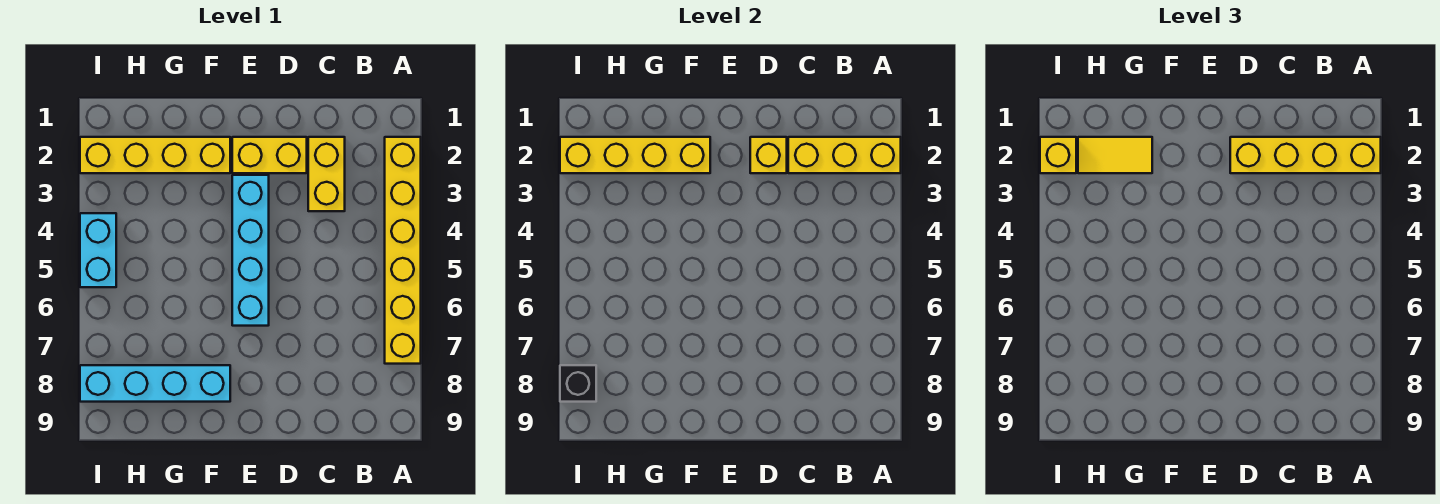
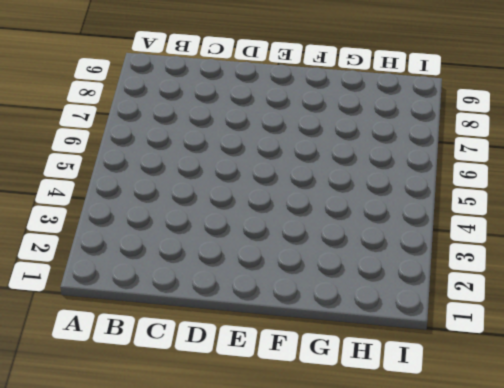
none -> yellow 1x6 brick [385,137,421,364]
none -> yellow 1x2 brick [308,137,345,211]
none -> yellow 1x2 brick [232,137,307,173]

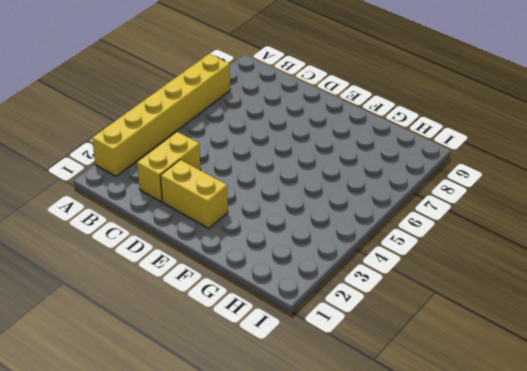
none -> cyan 1x4 brick [232,175,269,326]
none -> yellow 1x4 brick [80,137,230,173]
none -> cyan 1x4 brick [80,365,230,402]

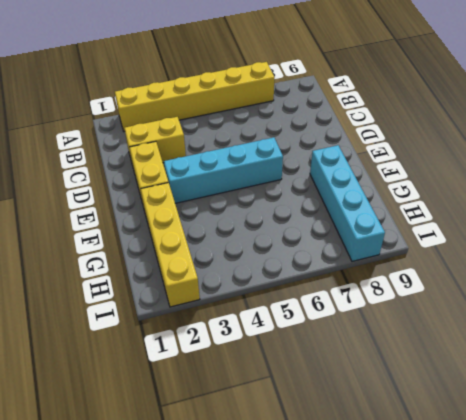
none -> cyan 1x2 brick [80,213,116,287]
none -> yellow 1x3 brick [788,137,901,173]
none -> yellow 1x1 brick [750,137,787,173]

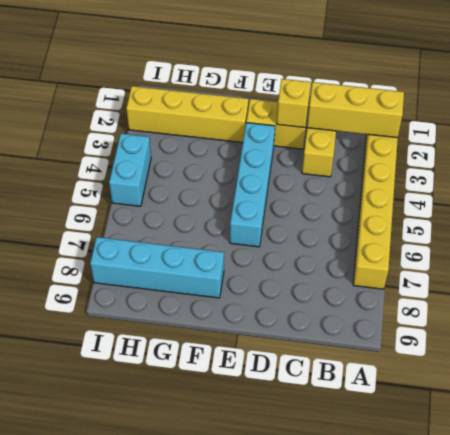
none -> yellow 1x4 brick [560,137,710,173]
none -> black 1x1 brick [560,365,596,402]
none -> yellow 1x4 brick [1230,137,1381,173]

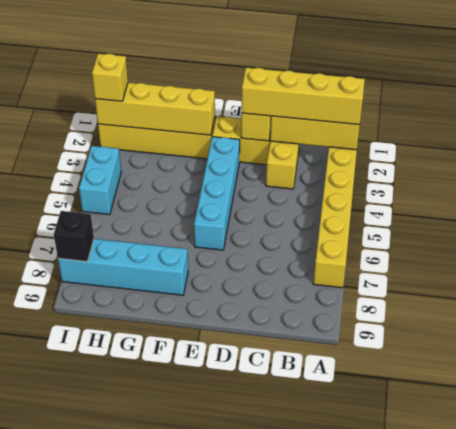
none -> yellow 1x2 tile [1078,137,1152,173]

